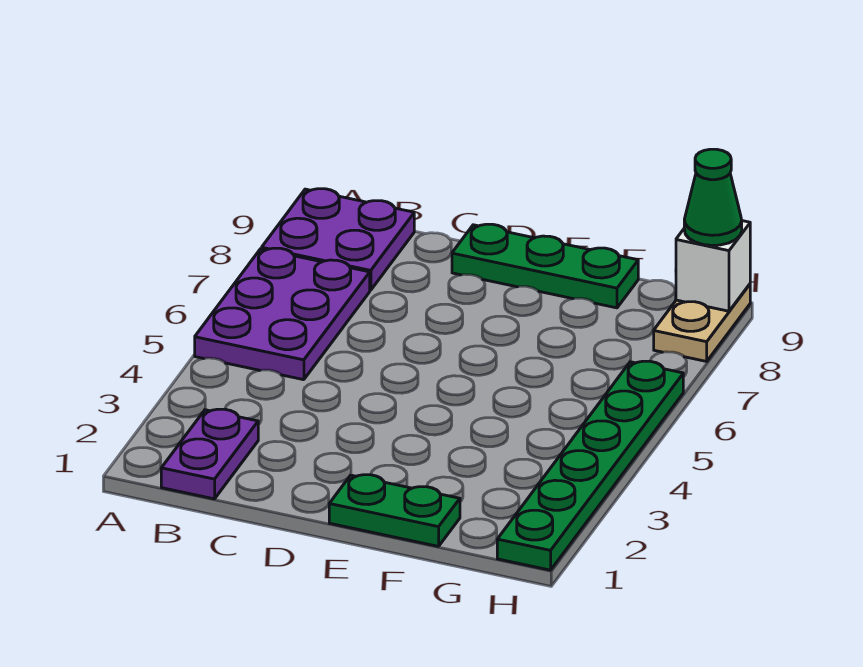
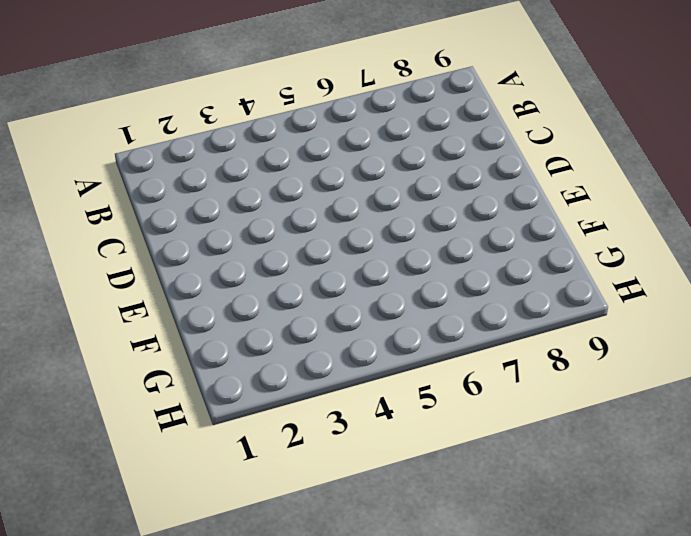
none -> purple 2x3 plate [195,248,370,380]
none -> purple 2x2 plate [262,189,414,290]

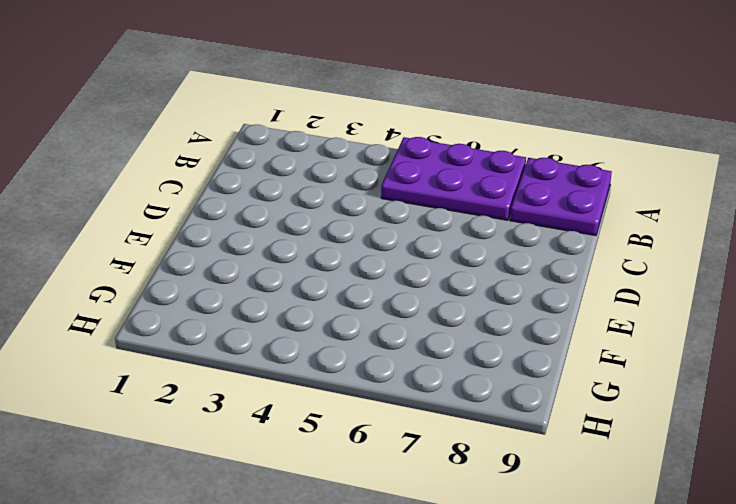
none -> purple 1x2 plate [161,409,258,499]
none -> green 1x3 plate [452,224,638,308]

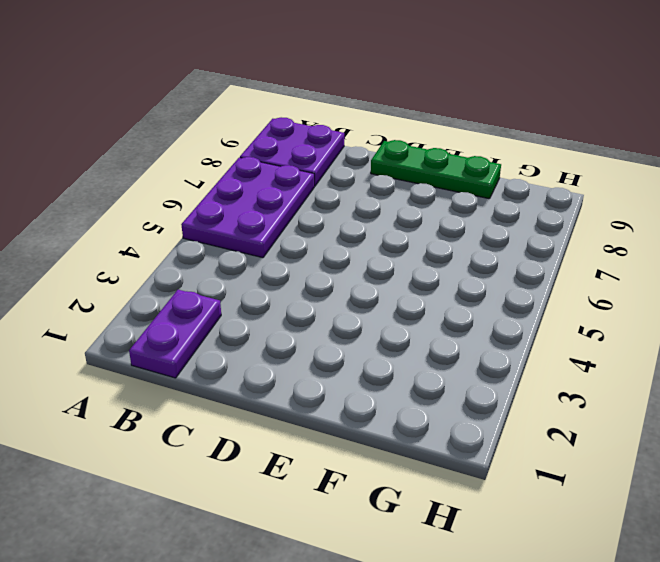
none -> green 1x2 plate [329,475,460,546]
none -> green 1x6 plate [497,361,683,570]

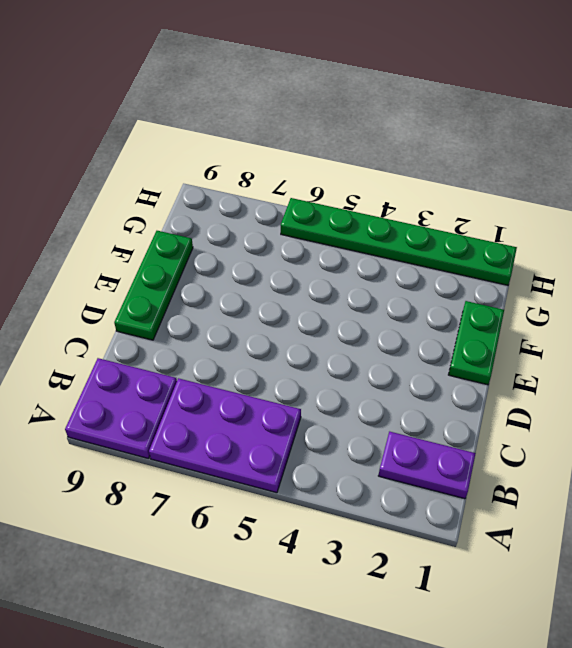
none -> tan 1x2 plate [654,284,750,361]
none -> white 1x1 brick [676,221,750,311]

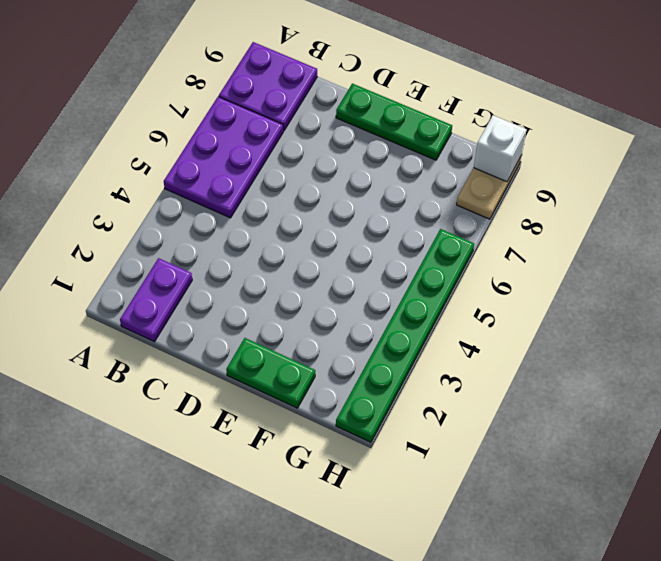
none -> green 1x1 cone [684,149,742,246]

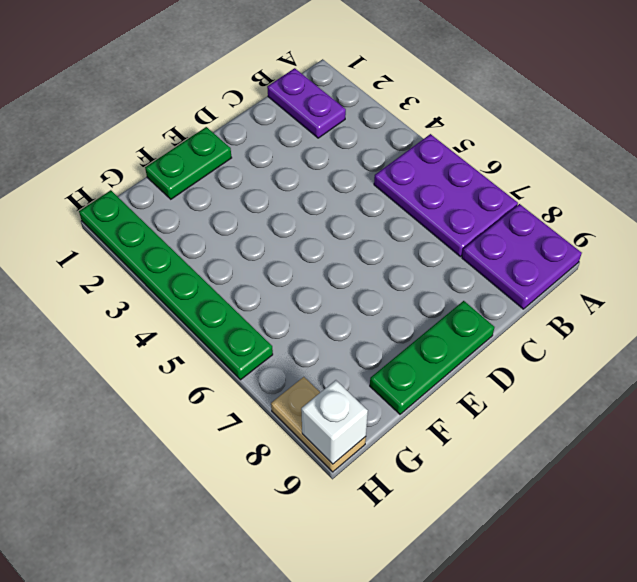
none -> green 1x1 cone [684,149,742,246]

